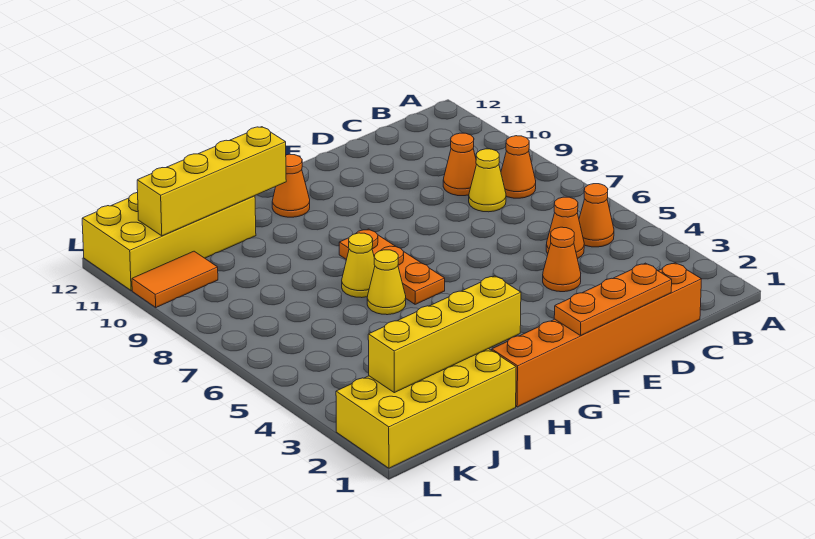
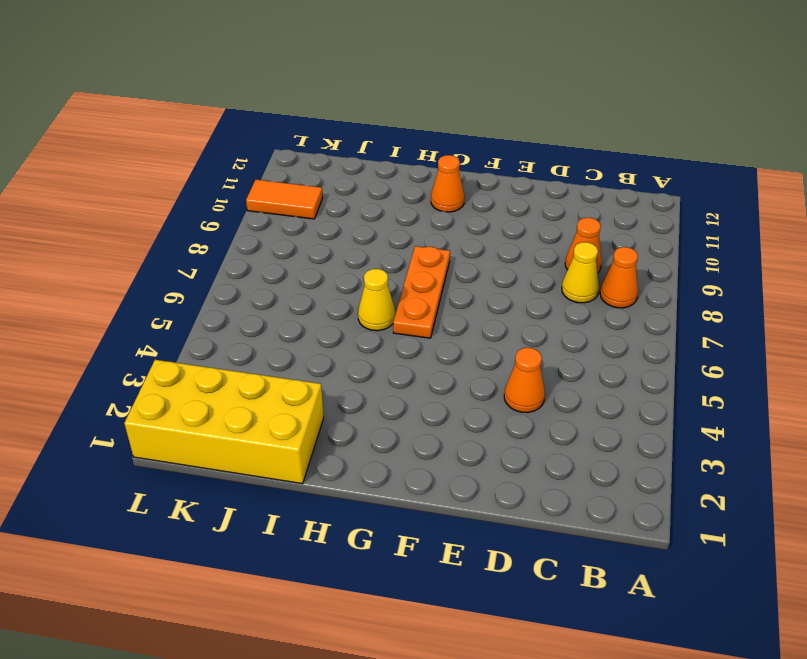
none -> orange 1x1 cone [579,184,614,247]
none -> orange 1x6 brick [492,263,701,407]
none -> orange 1x1 cone [546,197,584,259]

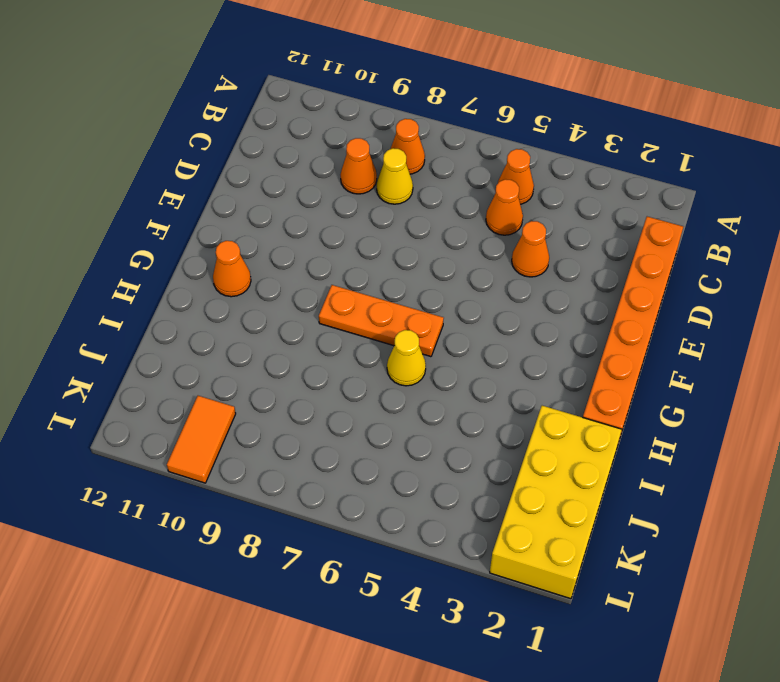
none -> yellow 1x1 cone [342,233,375,298]
none -> yellow 2x4 brick [82,192,256,291]
none -> orange 1x3 plate [554,263,672,336]

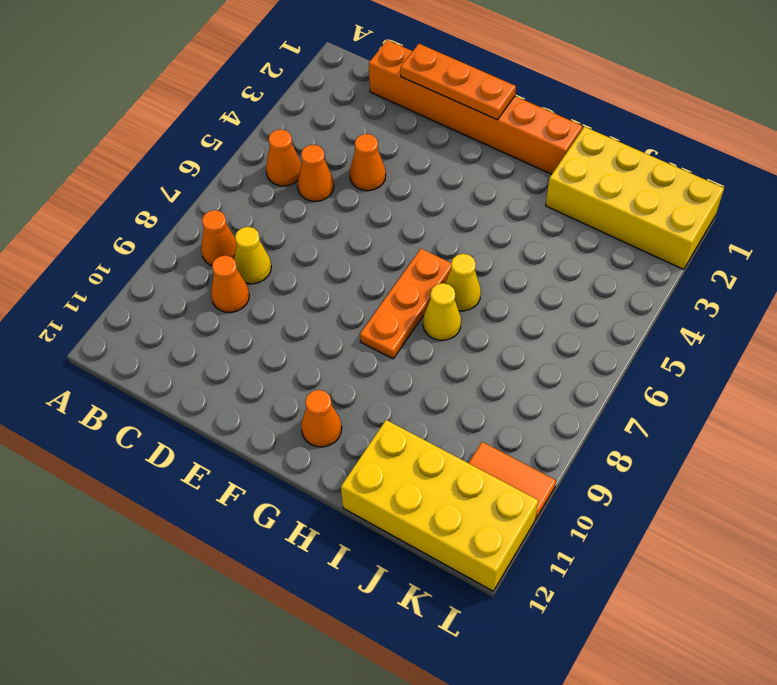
none -> yellow 1x4 brick [368,276,521,393]
none -> yellow 1x4 brick [137,127,286,236]

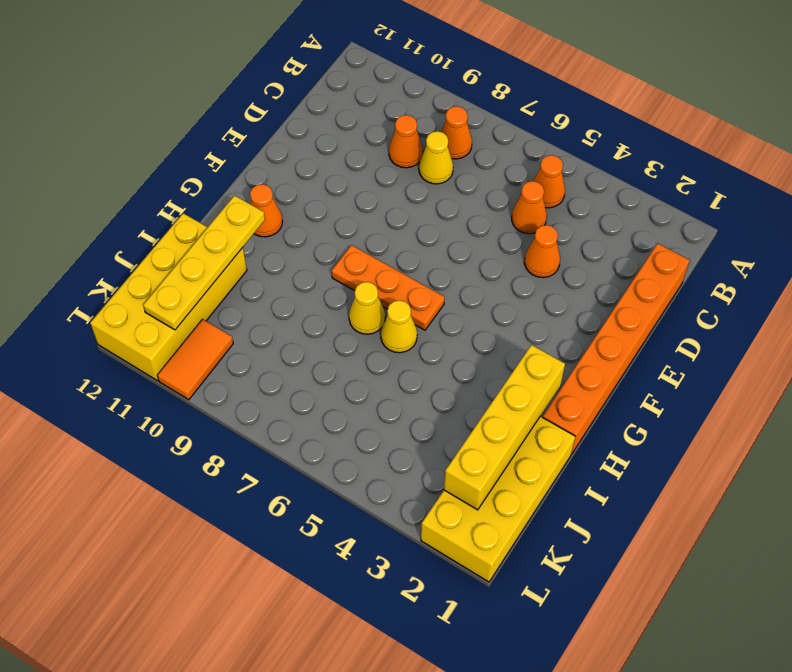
yellow 1x4 plate [143,196,265,330] -> yellow 1x4 brick [137,127,286,236]
none -> orange 1x3 plate [554,263,672,336]

